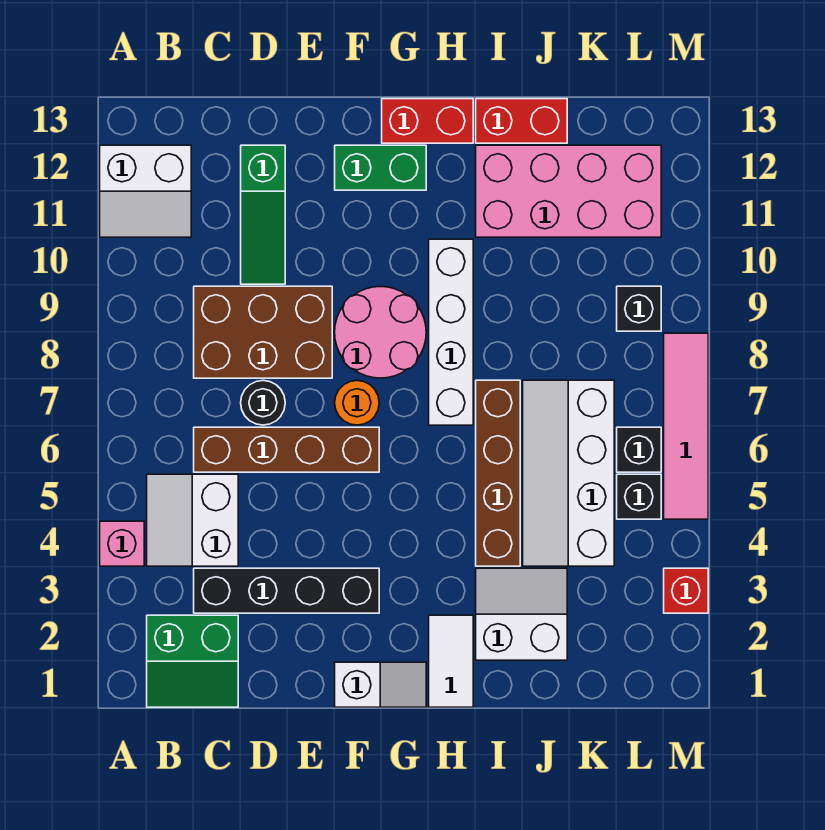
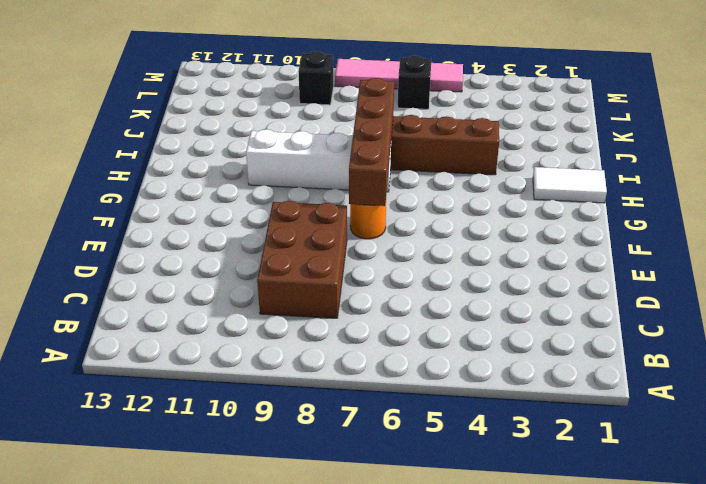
brown 1x4 brick [349,78,394,206] -> brown 1x4 brick moved to [194,427,379,472]
none -> pink 1x1 brick [100,521,144,566]
none -> white 2x2 slope [100,145,191,237]
none -> green 2x2 slope [147,615,238,707]

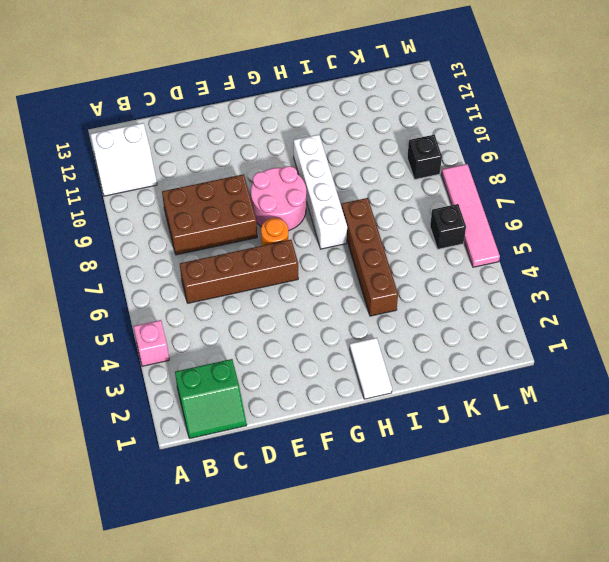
none -> white 2x2 slope [147,474,238,566]
none -> black 1x4 brick [194,568,379,613]
none -> black 1x1 round brick [241,381,285,425]

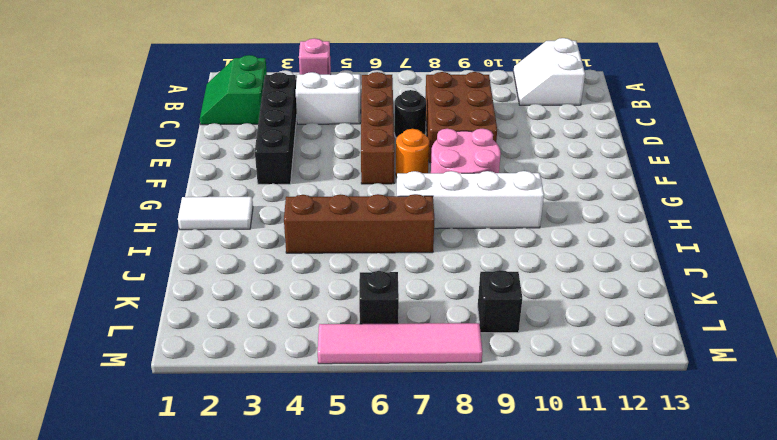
none -> green 1x3 slope [241,145,285,284]
none -> white 1x2 slope [335,662,426,707]
none -> green 1x2 brick [335,145,426,190]

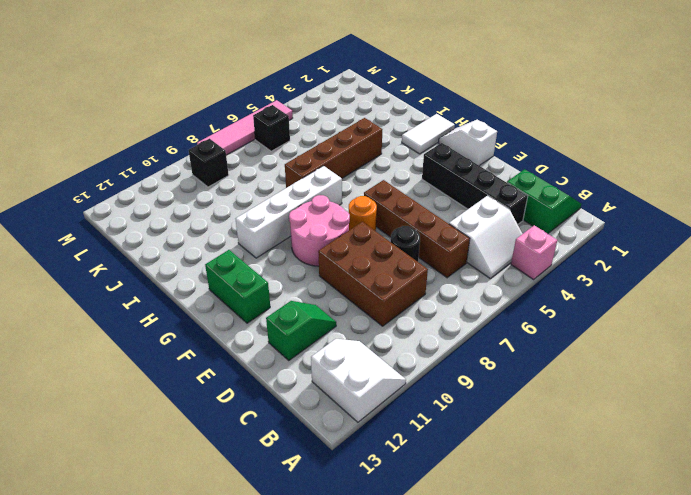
green 1x2 slope [266,301,336,360] -> green 1x3 slope [241,145,285,284]
none -> red 1x2 brick [382,99,473,143]
none -> white 2x2 slope [476,568,567,660]
none -> pink 2x4 brick [476,145,661,237]

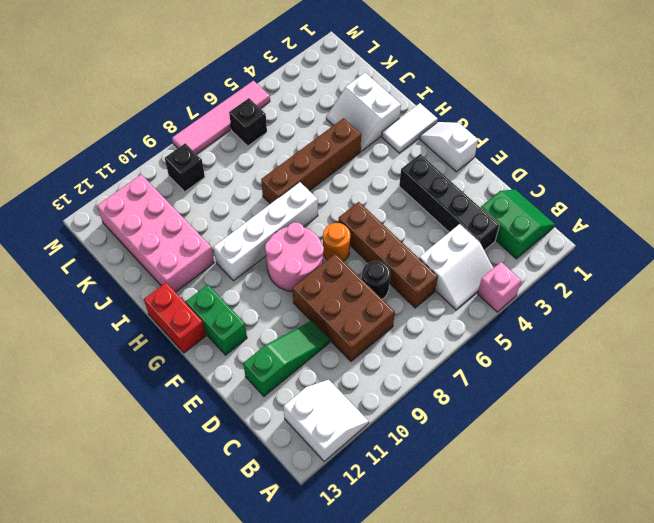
none -> red 1x2 brick [476,99,567,143]
none -> white 2x4 slope [523,380,614,566]
none -> black 1x1 brick [617,474,661,519]

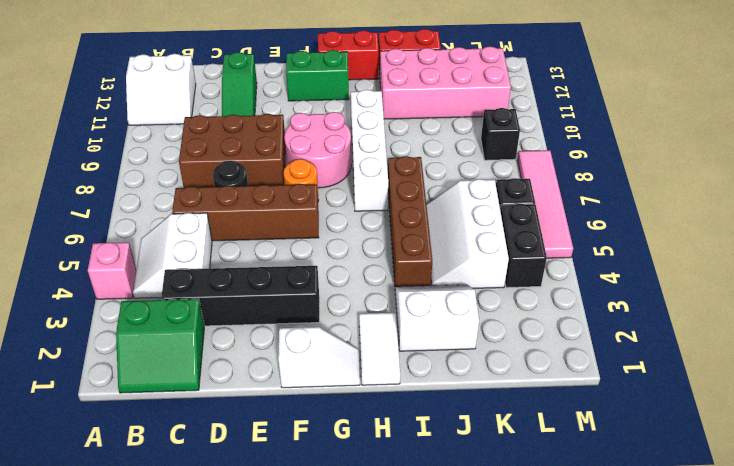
white 2x3 slope [426,179,509,288] -> white 2x4 slope [523,380,614,566]
black 1x2 brick [500,204,547,288] -> black 1x1 brick [617,474,661,519]
none -> red 1x1 brick [664,568,708,613]

